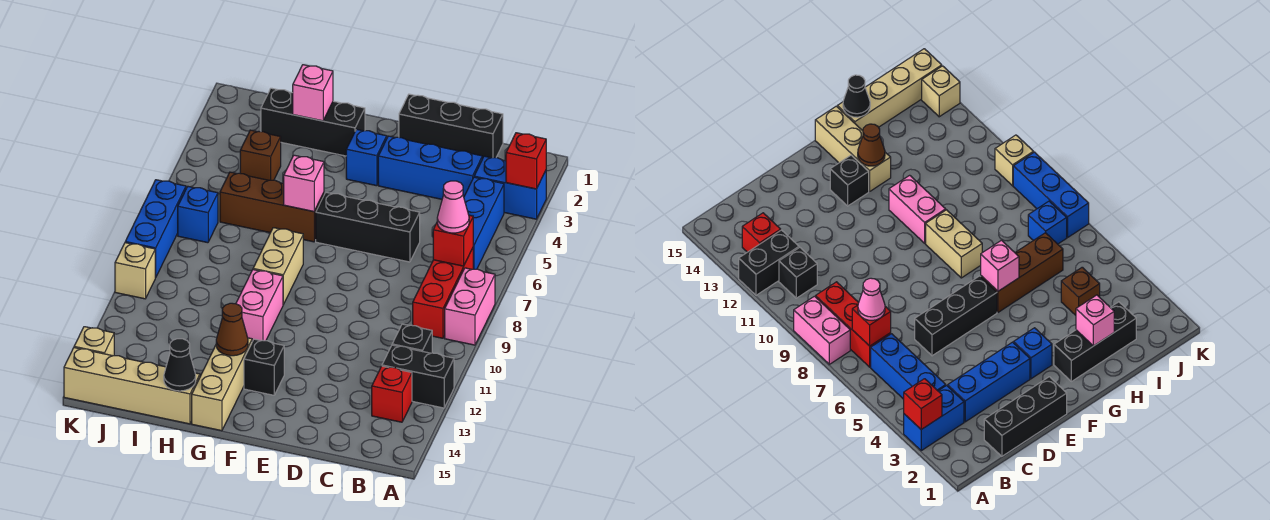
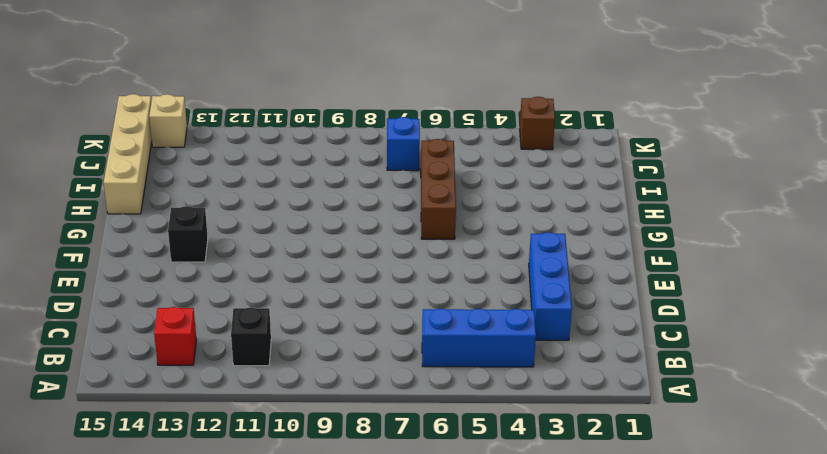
brown 1x1 brick [520,97,555,150] -> brown 1x1 brick moved to [240,130,281,180]
none -> blue 1x2 brick [474,156,546,219]
none -> pink 1x2 brick [445,268,495,345]
none -> black 1x2 brick [382,345,454,408]
none -> red 1x3 brick [413,248,473,338]

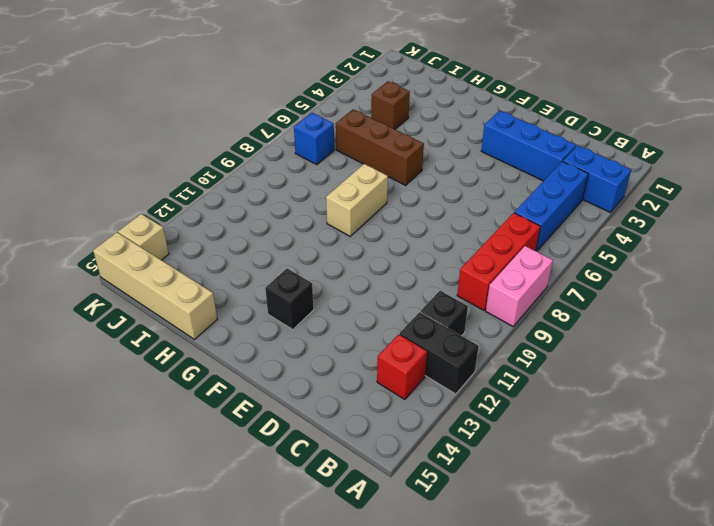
none -> black 1x3 brick [399,94,503,159]
none -> black 1x3 brick [316,192,420,262]
none -> blue 1x1 brick [346,129,387,186]
none -> black 1x3 brick [261,88,365,156]

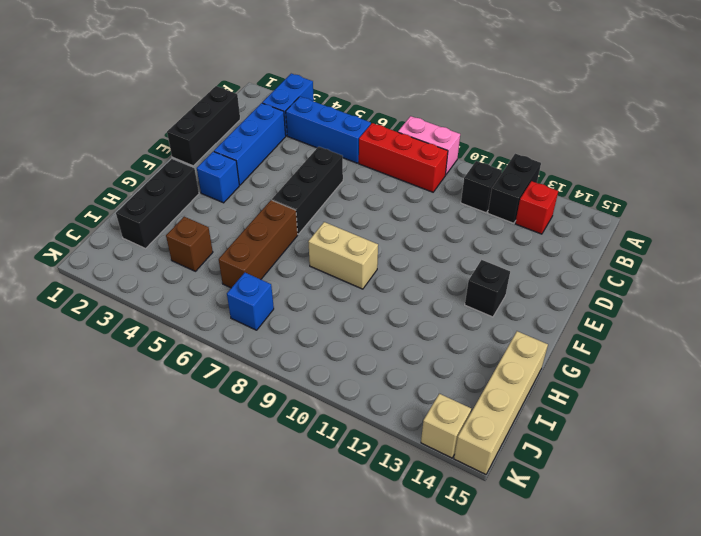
none -> pink 1x2 brick [236,270,283,341]
none -> tan 1x3 brick [192,338,252,431]
none -> blue 1x3 brick [125,180,186,278]
none -> tan 1x1 brick [115,243,155,299]

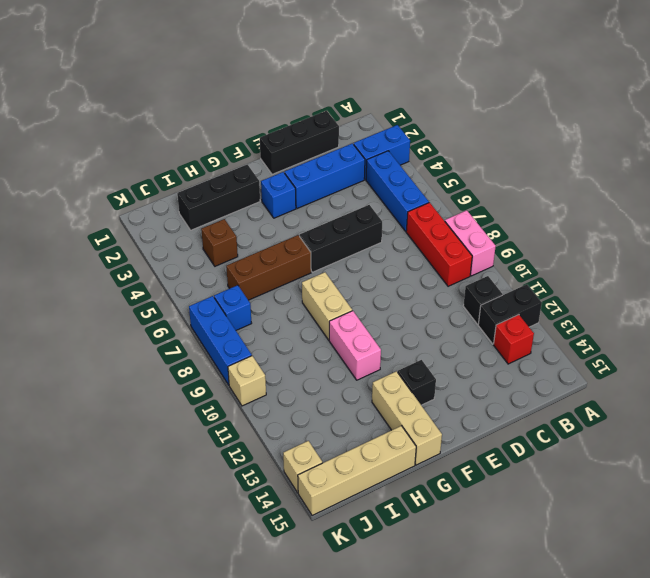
none -> red 1x1 brick [506,133,546,189]
none -> red 1x1 brick [433,215,473,266]
none -> pink 1x1 brick [284,155,324,212]
none -> brown 1x1 cone [216,303,248,356]

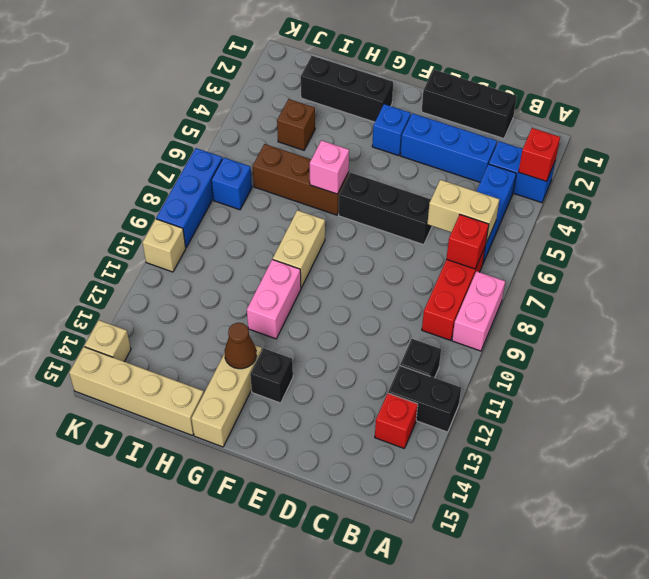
tan 1x2 brick [427,180,499,243] -> none
none -> pink 1x1 brick [293,65,333,121]
none -> black 1x1 cone [164,339,196,391]
none -> pink 1x1 cone [437,181,469,233]

